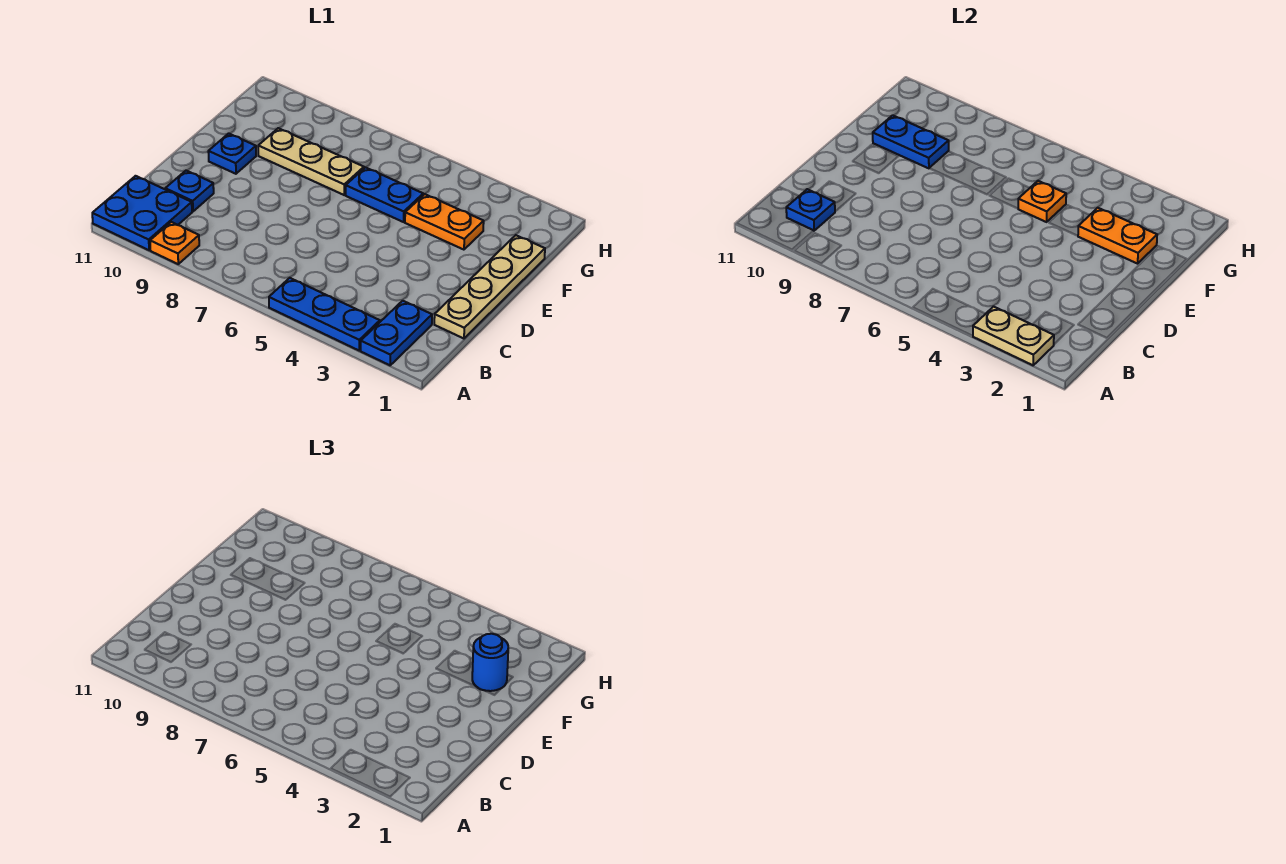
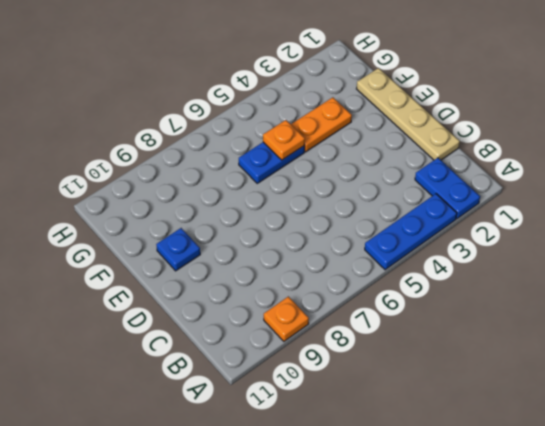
none -> blue 2x2 plate [92,176,192,250]
none -> blue 1x1 plate [165,171,214,211]
none -> tan 1x3 plate [258,128,364,195]

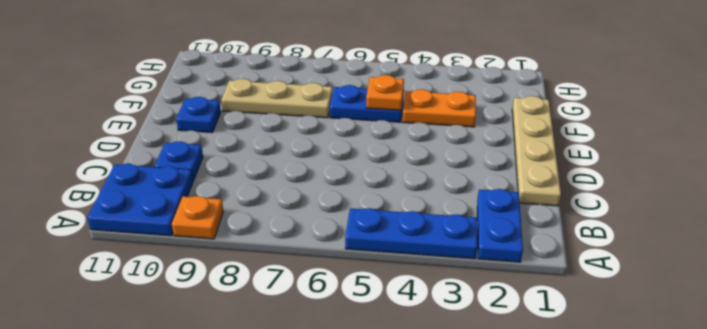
none -> tan 1x2 plate [973,307,1054,365]
none -> blue 1x1 plate [786,189,835,231]
none -> orange 1x2 plate [1078,208,1157,264]

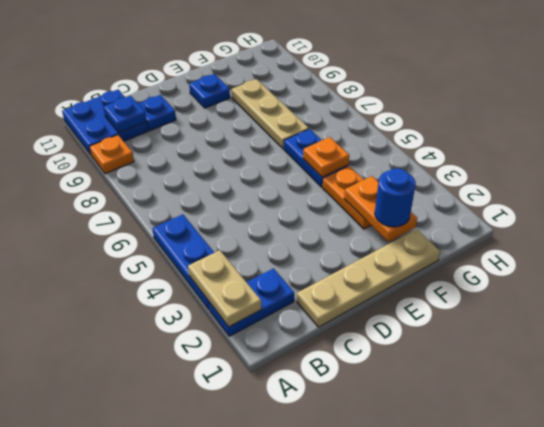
none -> blue 1x2 plate [873,115,949,168]

